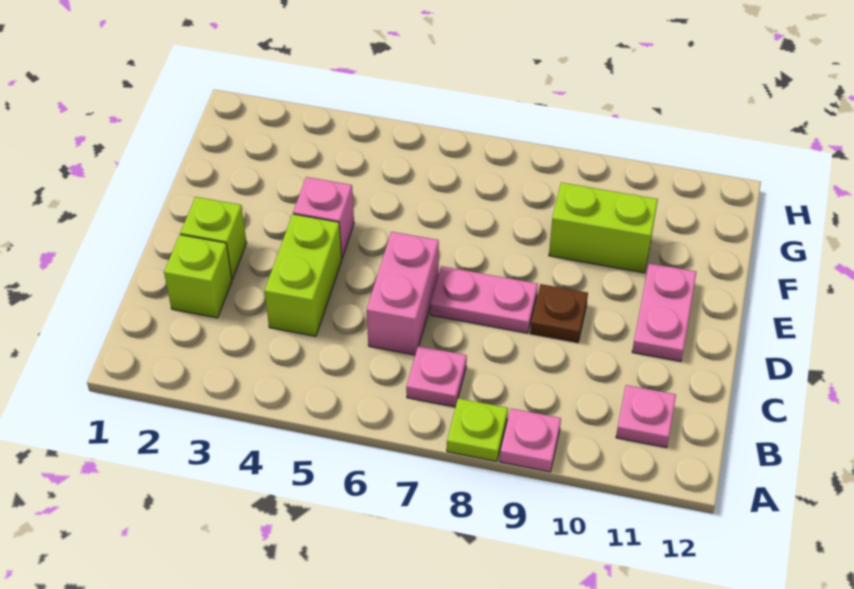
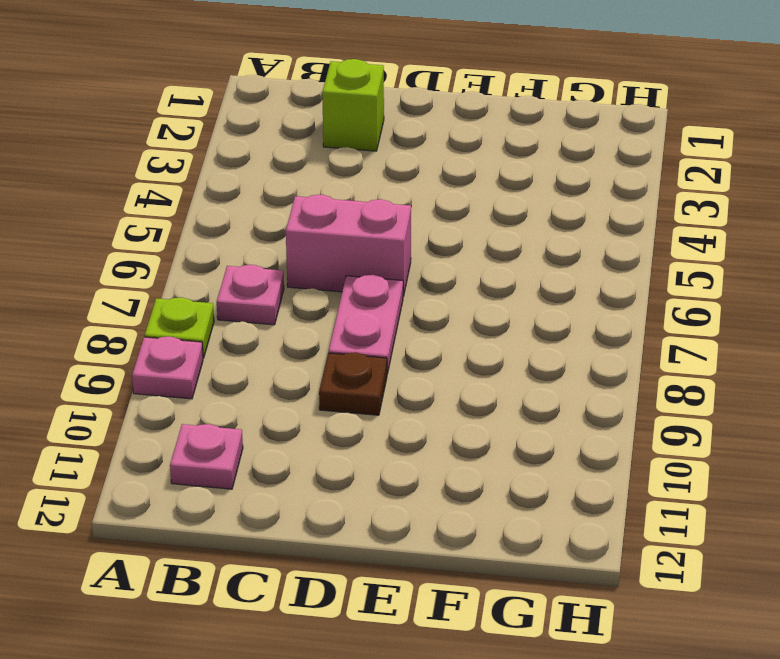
none -> lime 1x2 brick [264,214,342,336]
none -> lime 1x1 brick [180,197,247,279]
none -> pink 1x2 plate [632,263,696,362]

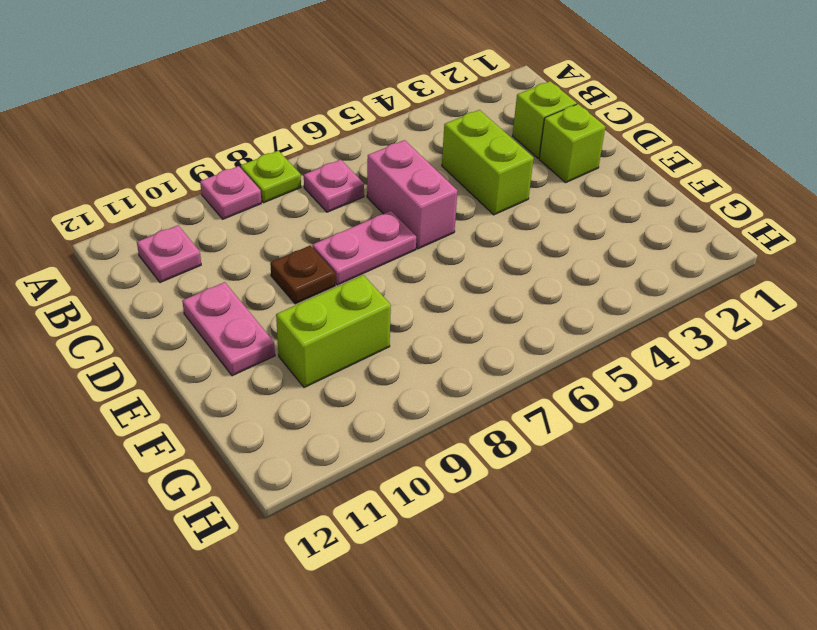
none -> pink 1x1 brick [293,177,354,258]

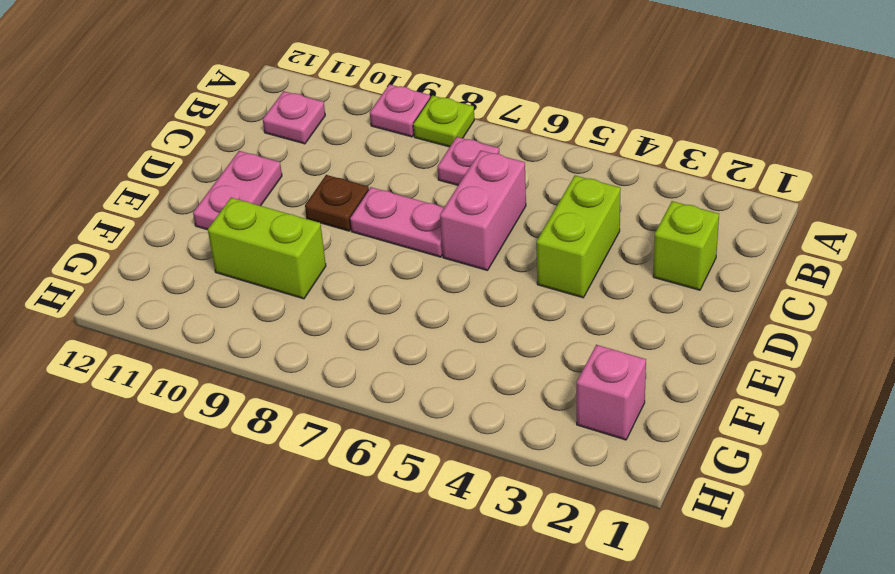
pink 1x1 brick [577,345,646,440] -> pink 1x1 brick moved to [293,177,354,258]
none -> lime 1x1 brick [180,197,247,279]

